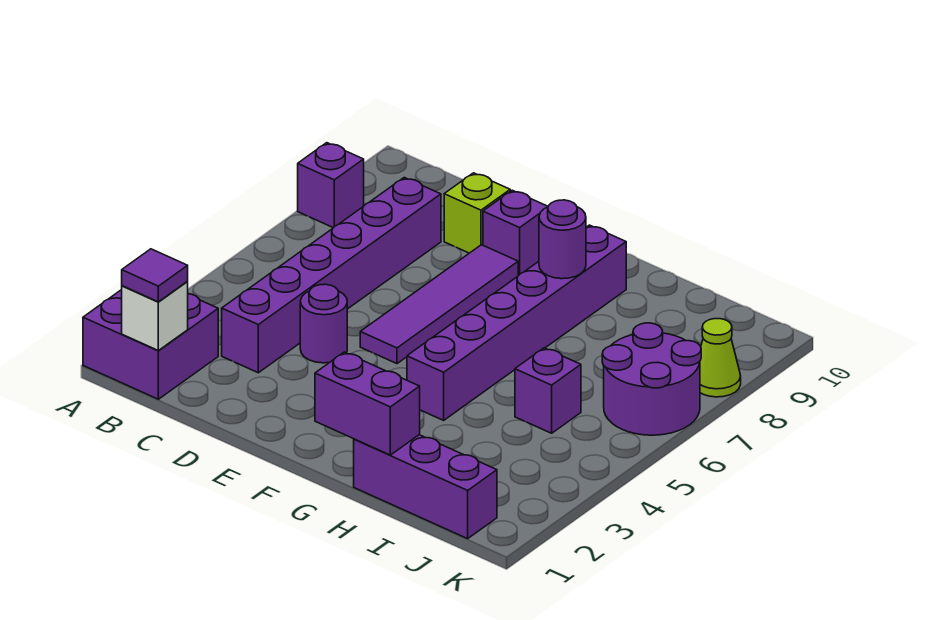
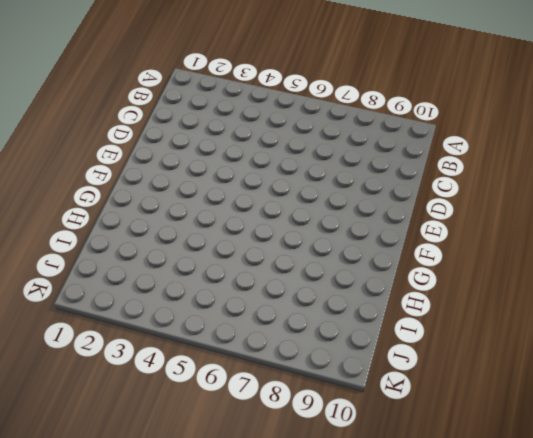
none -> purple 2x2 brick [83,290,218,399]
none -> purple 1x1 brick [298,143,364,228]
none -> purple 1x6 brick [222,178,441,373]

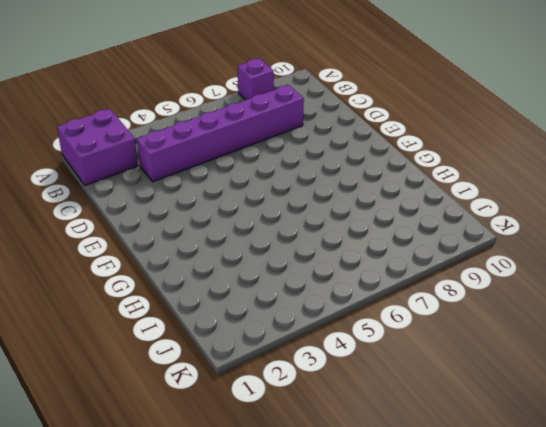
none -> purple 1x1 round brick [300,284,347,363]
none -> lime 1x1 brick [444,173,510,253]
none -> purple 1x4 tile [360,245,518,364]

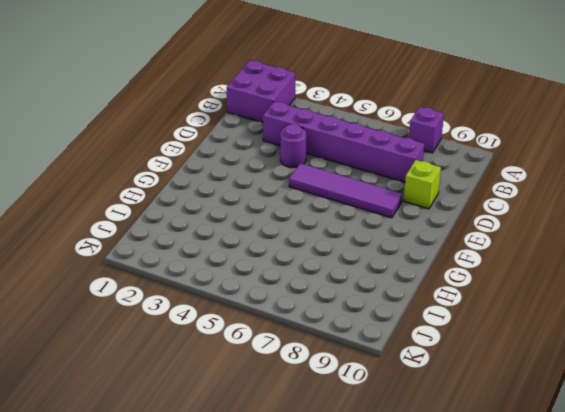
none -> purple 1x1 brick [483,190,548,275]
none -> purple 1x6 brick [407,225,626,420]
none -> purple 1x3 brick [354,435,497,539]

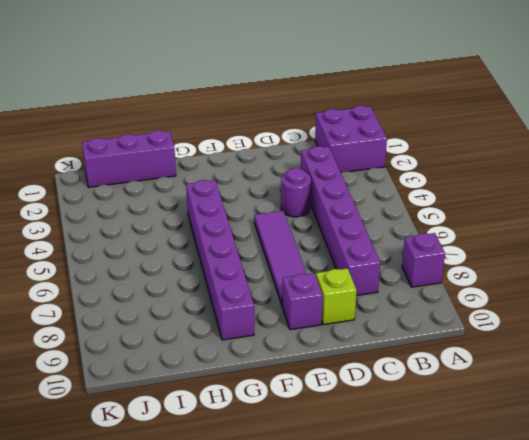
none -> purple 1x1 brick [515,348,581,433]
none -> purple 2x2 round brick [602,323,701,435]
none -> lime 1x1 cone [700,319,741,397]

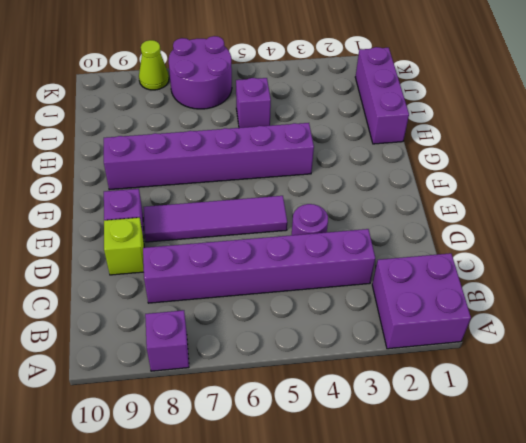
none -> white 1x1 brick [122,282,188,350]
none -> purple 1x2 brick [315,352,420,455]
none -> purple 1x1 round brick [539,200,586,279]

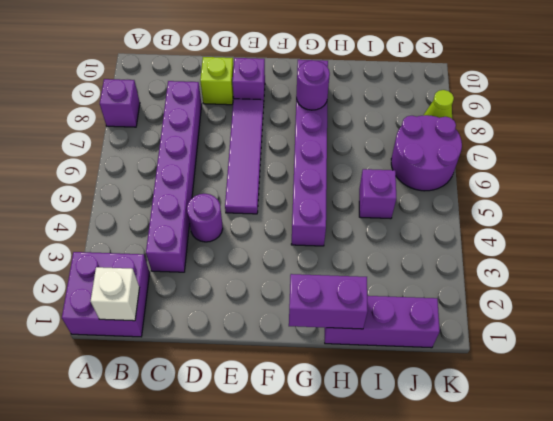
none -> purple 1x1 tile [122,249,188,302]

